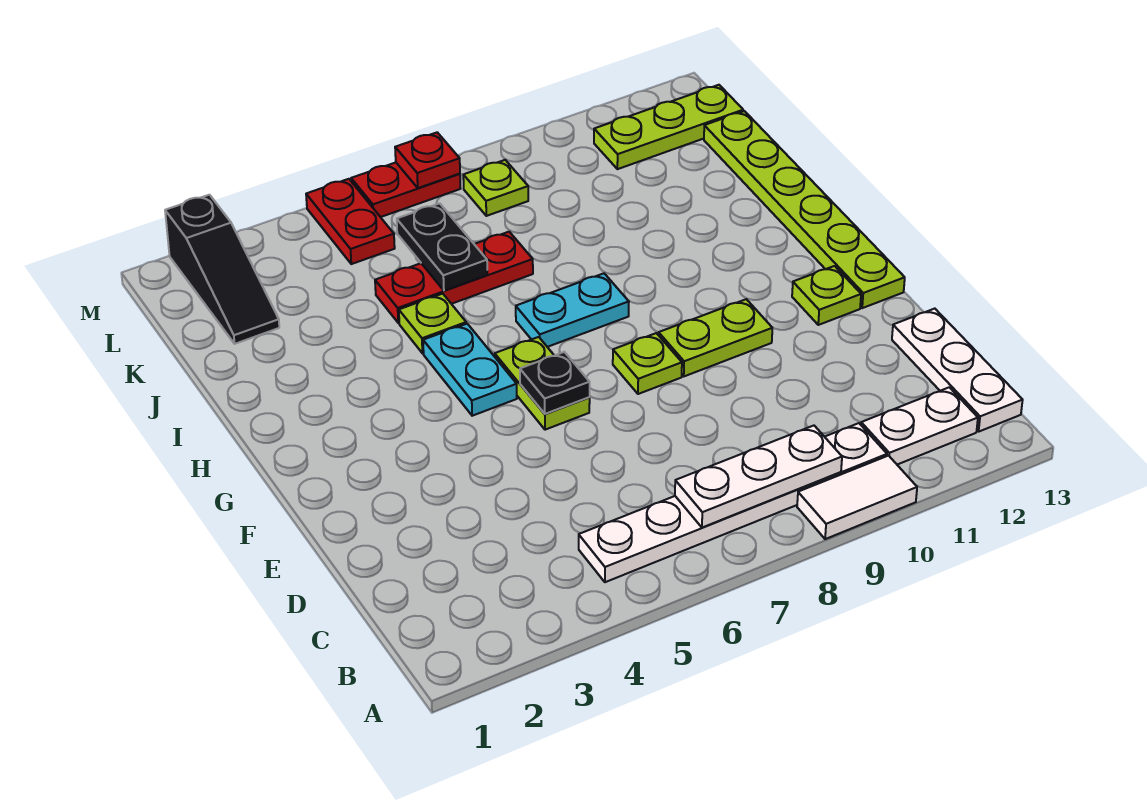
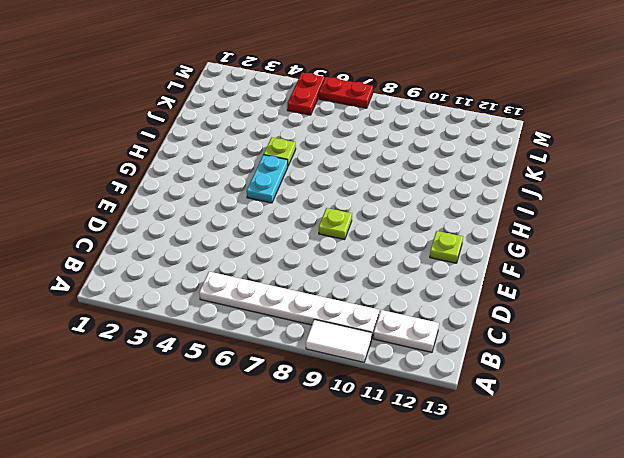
none -> white 1x3 plate [892,309,1023,431]
none -> lime 1x2 plate [495,337,590,430]
none -> lime 1x2 plate [659,299,772,376]

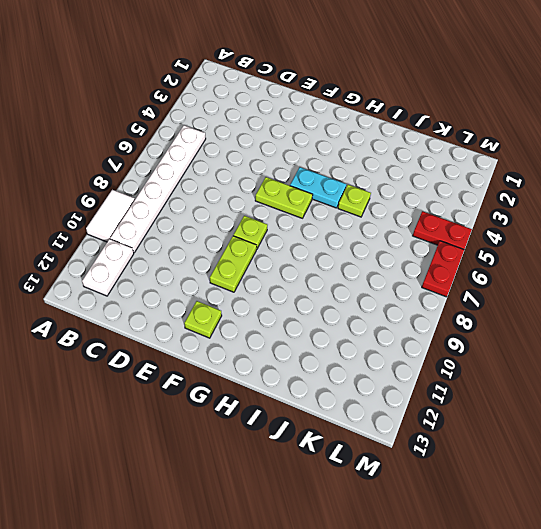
none -> white 1x3 plate [892,309,1023,431]
none -> lime 1x6 plate [704,111,905,308]
none -> cyan 1x2 plate [516,273,629,347]

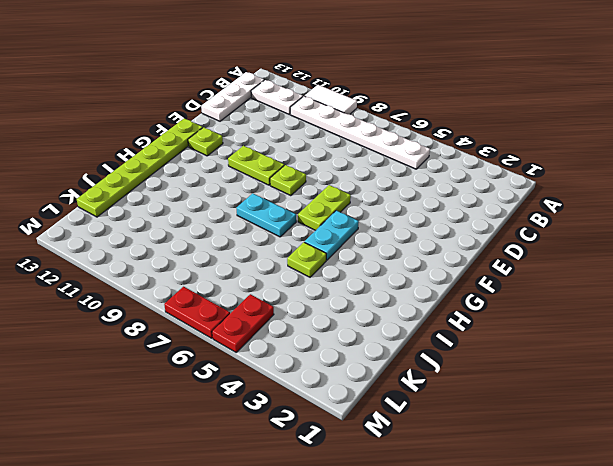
none -> red 1x3 plate [375,232,533,323]
none -> black 1x3 slope [165,195,279,344]
none -> lime 1x1 plate [463,160,528,216]

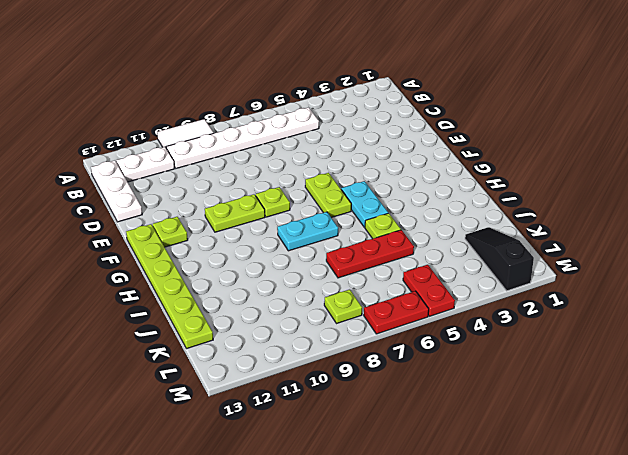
none -> lime 1x3 plate [594,85,743,169]
none -> white 1x3 plate [675,426,842,528]
none -> black 1x1 plate [520,352,590,414]

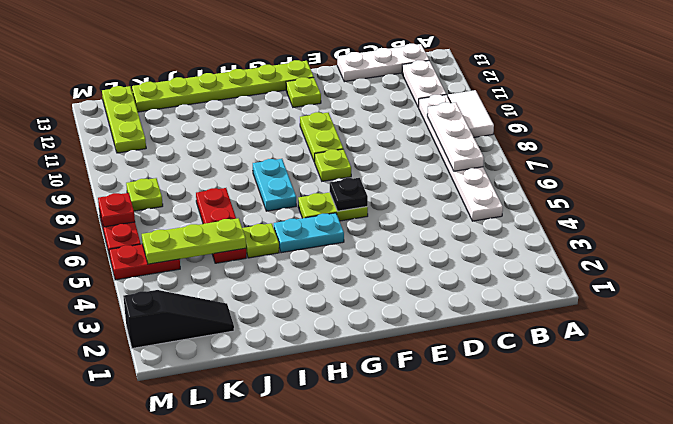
lime 1x3 plate [142,218,246,264] -> none
none -> black 1x2 plate [397,203,487,291]

